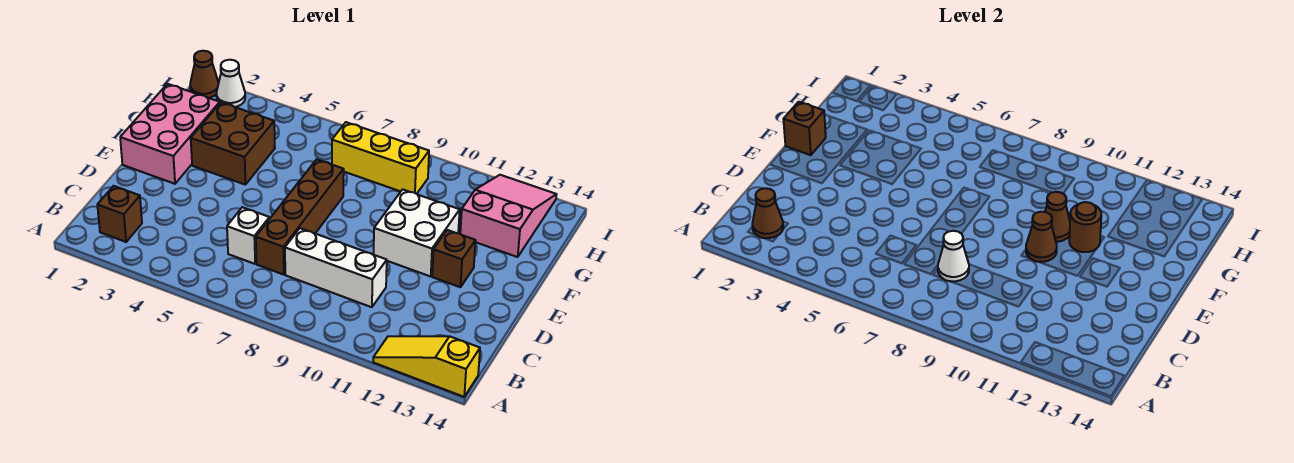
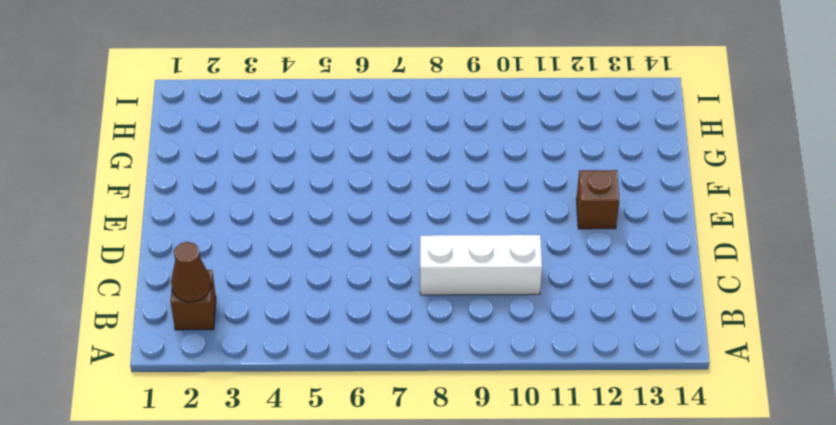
none -> yellow 1x3 slope [373,336,480,397]
none -> white 1x1 brick [227,207,269,264]
none -> brown 1x4 brick [256,159,344,275]

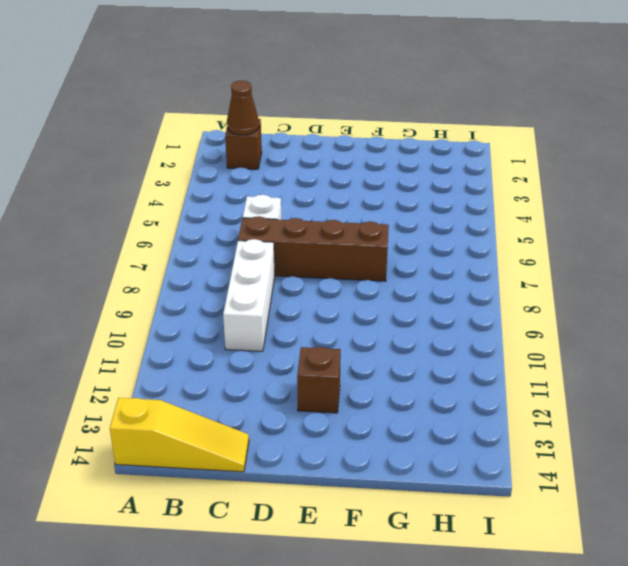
yellow 1x3 slope [110,398,249,472] -> yellow 1x3 slope turned to [373,336,480,397]
none -> pink 2x3 brick [120,84,220,184]
none -> white 2x2 brick [374,189,460,276]
none -> brown 2x2 brick [191,102,275,185]

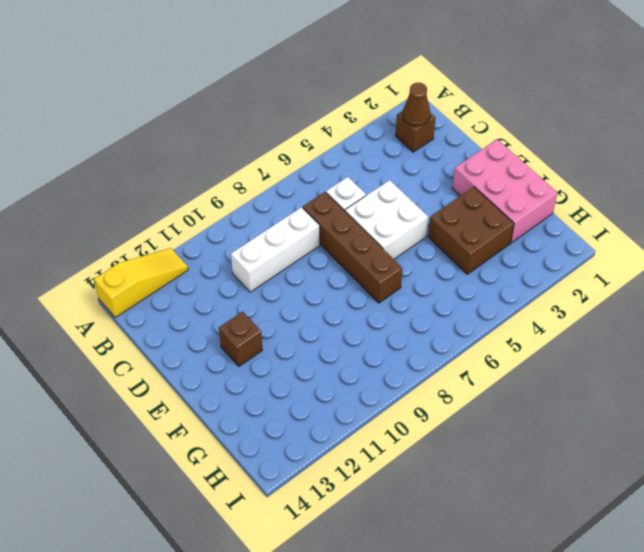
white 2x2 brick [345,180,428,259] -> white 2x2 brick moved to [374,189,460,276]
none -> pink 2x3 slope [460,175,557,257]
none -> yellow 1x3 brick [332,122,429,194]
none -> brown 1x1 cone [190,51,219,98]

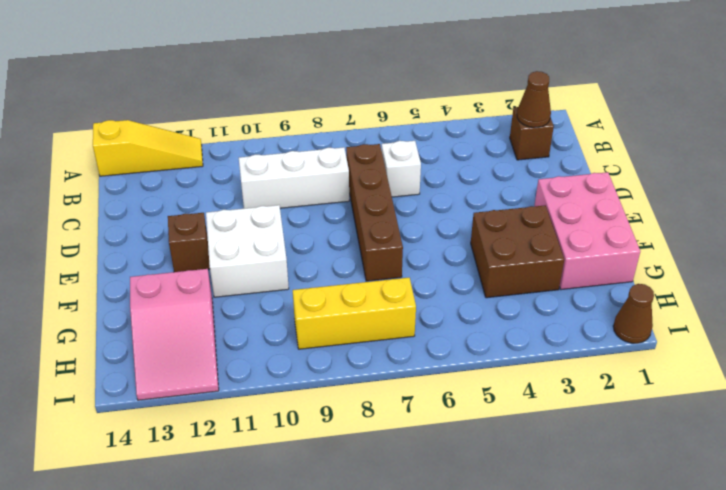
none -> white 1x1 cone [216,60,245,107]
none -> white 1x1 cone [938,231,969,281]
none -> brown 1x1 cone [1026,212,1057,262]

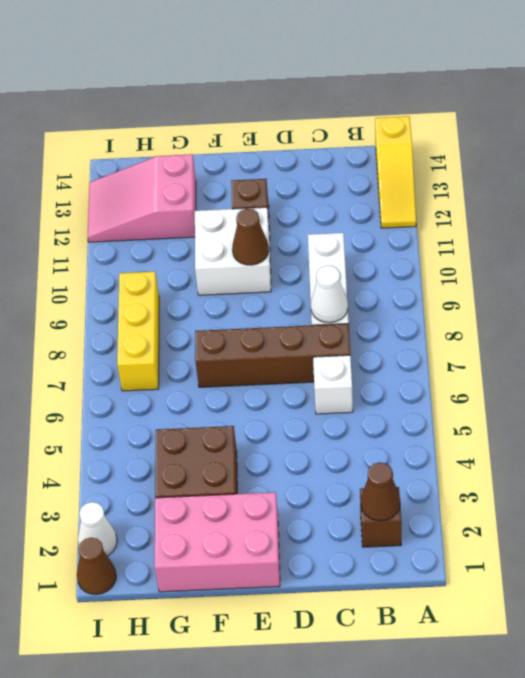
none -> brown 1x1 brick [783,102,826,155]
none -> brown 1x1 cone [1045,192,1070,242]
none -> brown 1x1 round brick [1069,202,1101,252]

